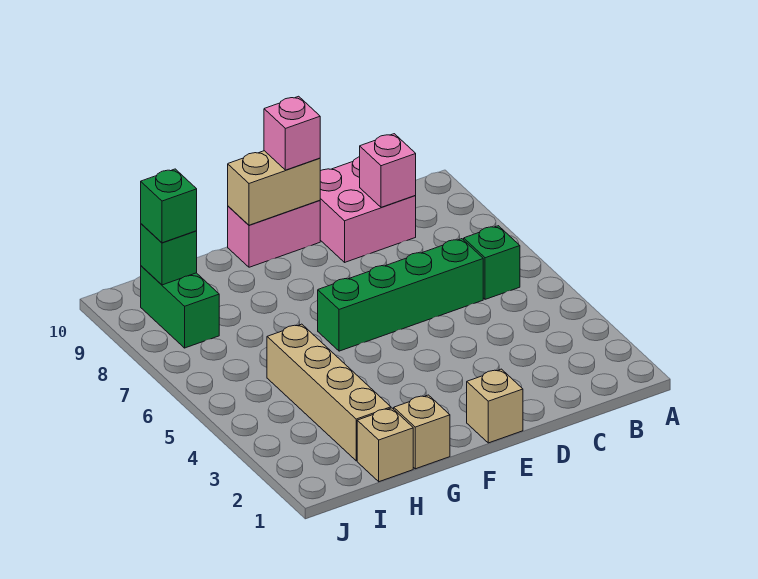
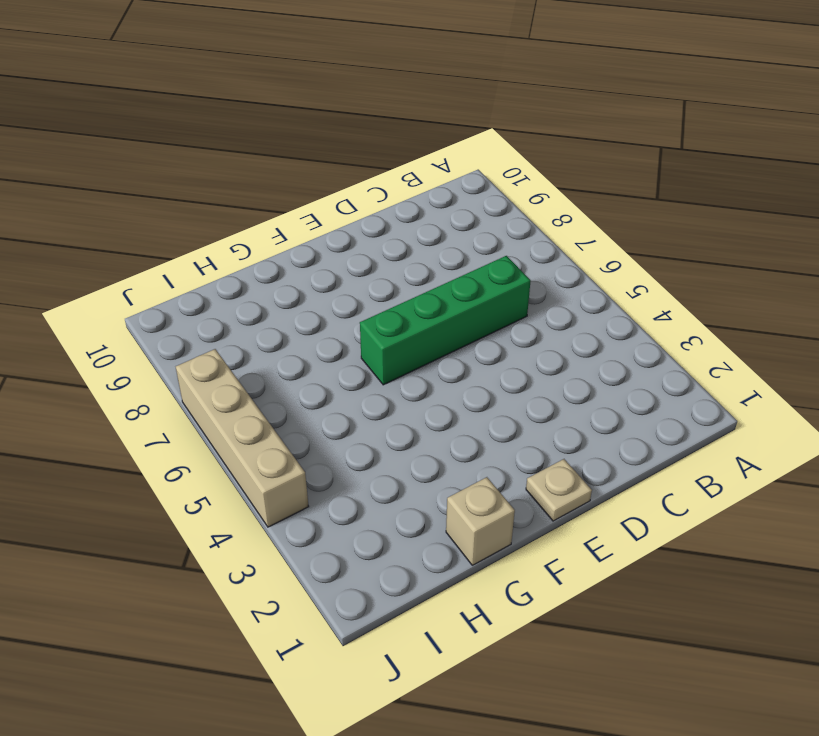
tan 1x1 plate [526,459,592,521] -> tan 1x1 brick [467,369,523,443]
tan 1x4 brick [176,349,309,527] -> tan 1x4 brick moved to [267,324,391,461]
none -> green 1x1 brick [464,226,520,299]
none -> pink 2x2 brick [320,157,416,262]
none -> pink 1x2 brick [228,200,320,267]

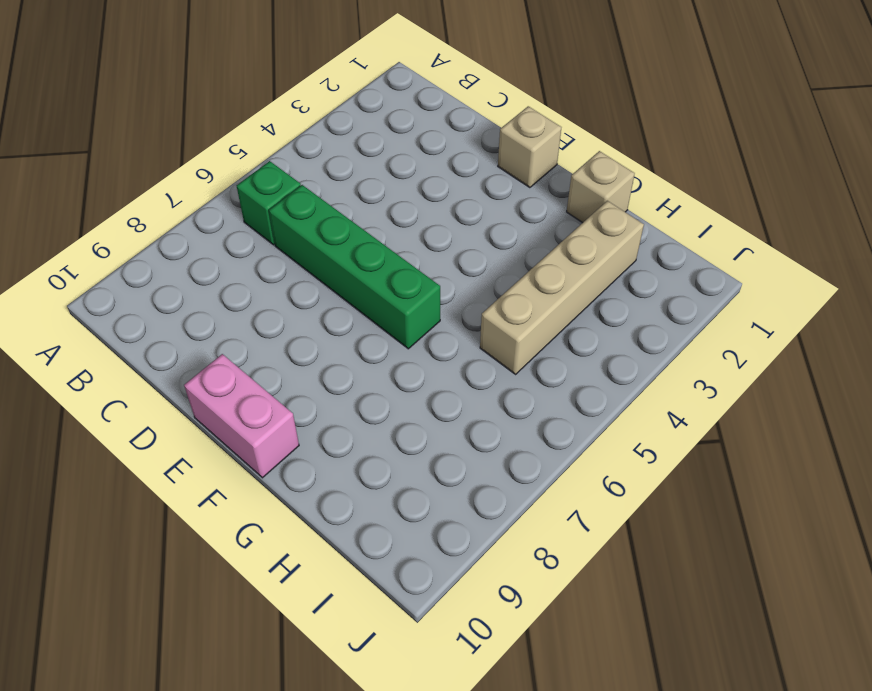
none -> pink 2x2 brick [320,157,416,262]
none -> tan 1x1 brick [357,408,413,482]
none -> green 1x2 brick [141,266,219,348]

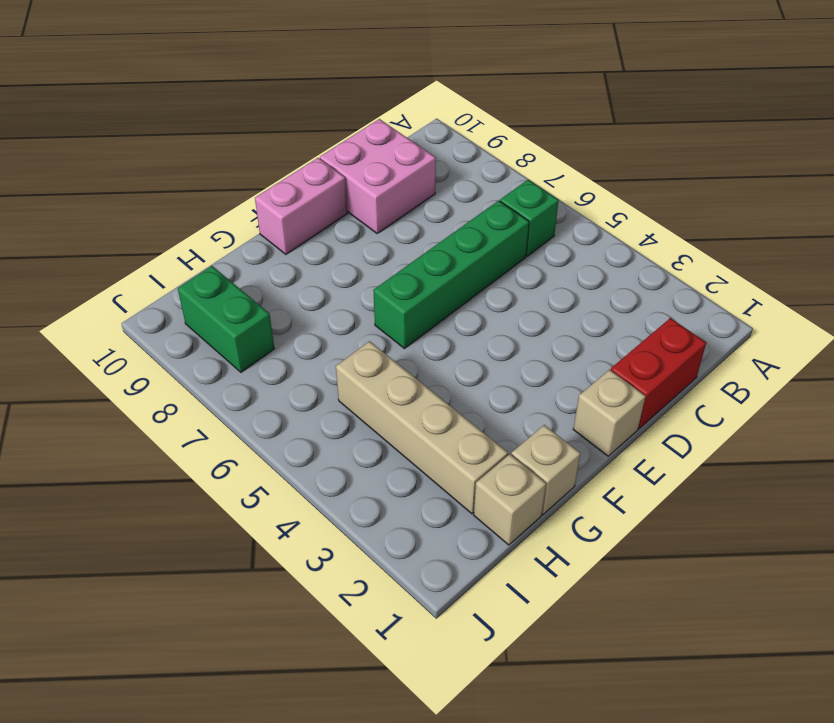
red 1x2 brick [611,318,706,429] -> none
none -> pink 1x1 brick [360,134,416,208]
none -> tan 1x2 brick [228,151,320,225]
none -> green 1x1 brick [141,224,197,285]

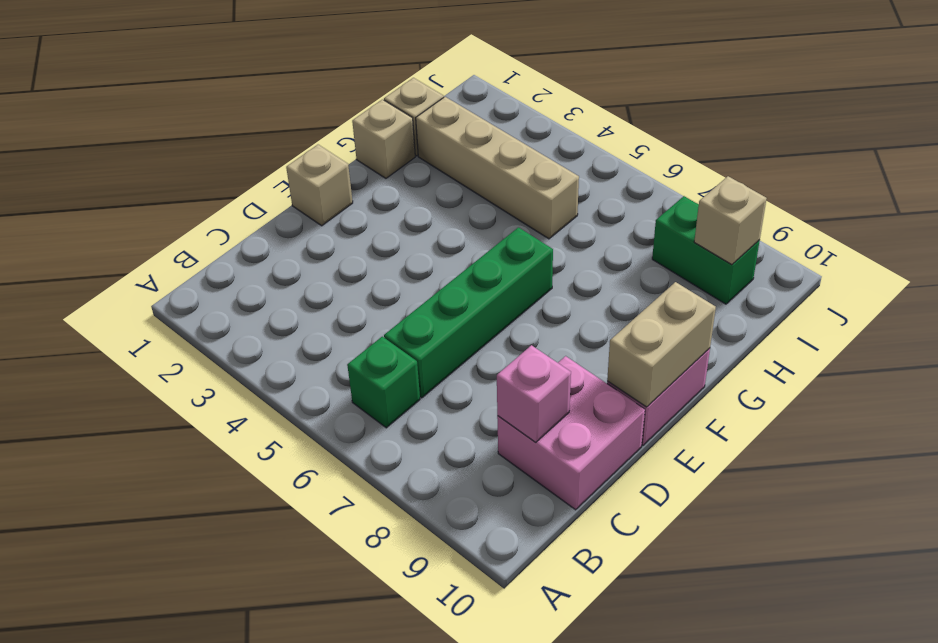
tan 1x1 brick [694,176,767,265] -> green 1x1 brick [141,224,197,285]
none -> pink 1x1 brick [264,96,320,170]
none -> green 1x1 brick [141,169,197,243]

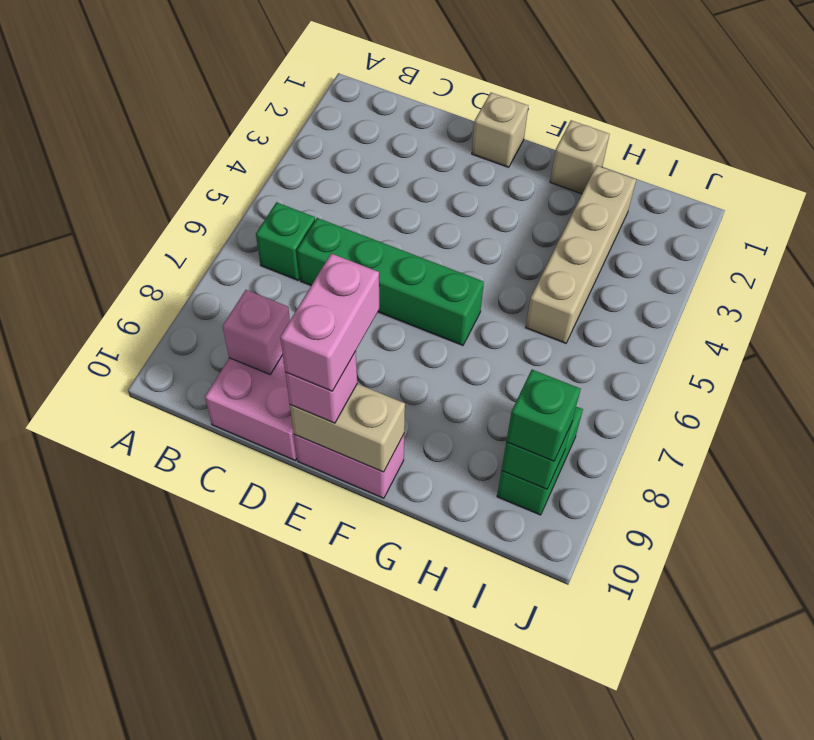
pink 1x2 brick [280,254,379,391] -> none
none -> tan 1x1 brick [357,408,413,482]

